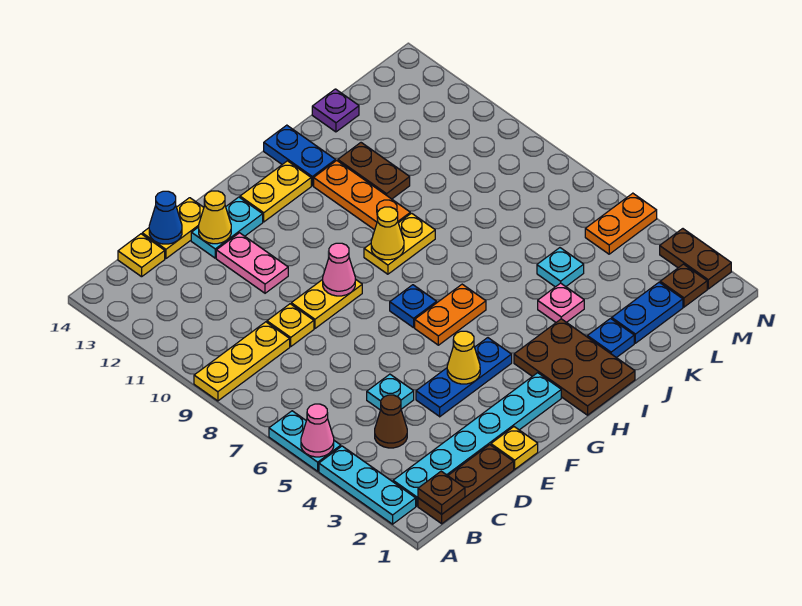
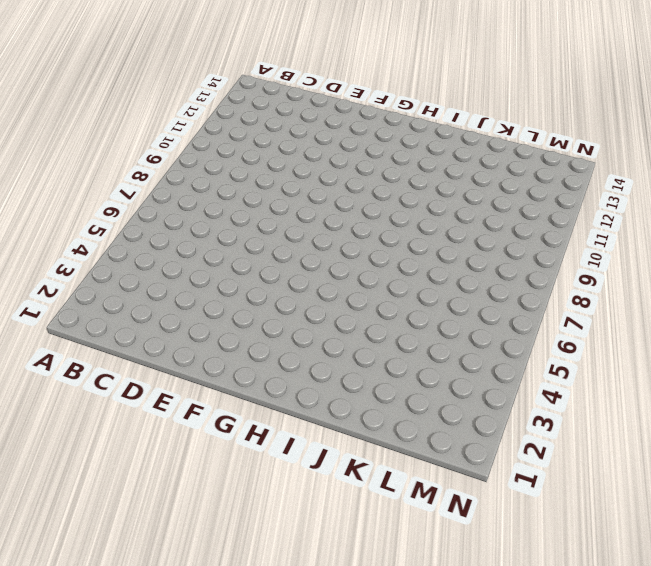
none -> cyan 1x3 plate [319,446,416,524]
none -> cyan 1x2 plate [269,411,341,471]
none -> yellow 1x3 plate [194,322,290,401]
none -> brown 1x3 plate [418,445,514,524]

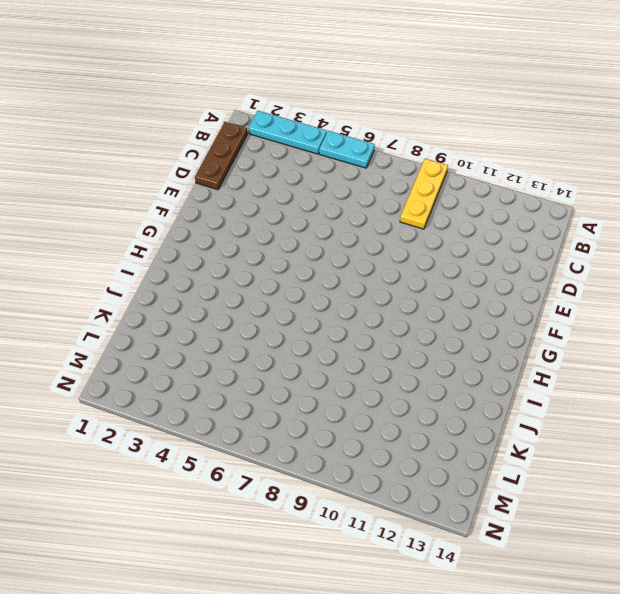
none -> cyan 1x6 plate [393,373,561,506]
none -> brown 1x1 cone [375,395,407,448]
none -> yellow 1x1 plate [118,234,165,277]
none -> cyan 1x1 plate [367,374,414,410]

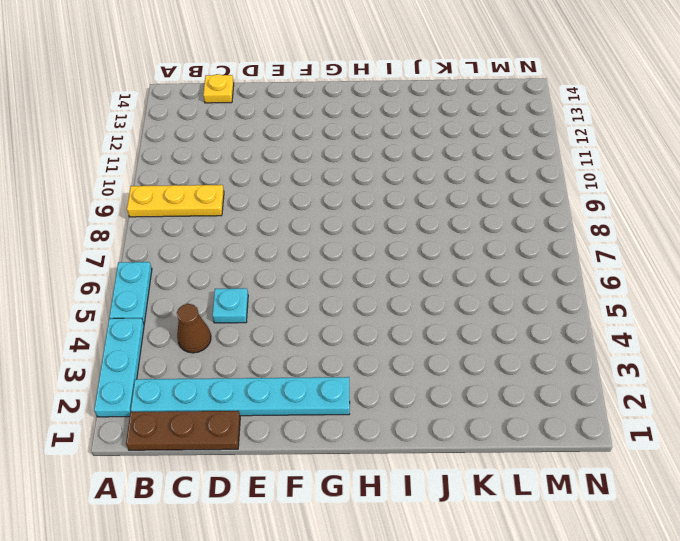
none -> yellow 1x1 plate [267,304,314,346]
none -> yellow 1x2 plate [142,198,204,258]
none -> yellow 1x1 plate [491,427,538,469]
none -> blue 1x3 plate [416,338,512,417]

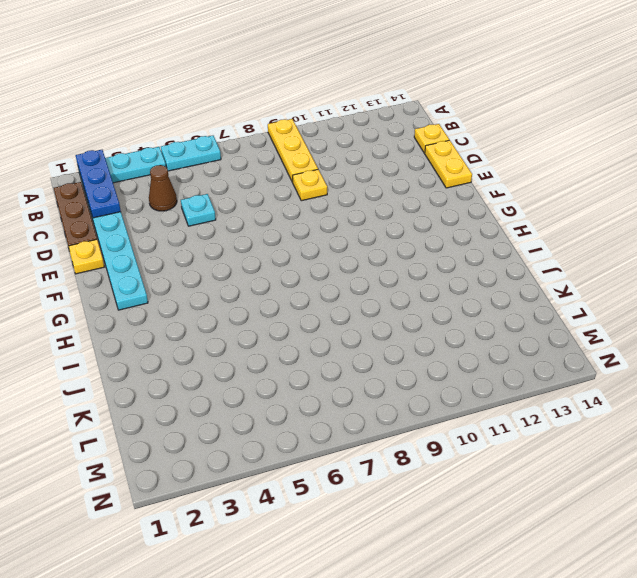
blue 1x3 plate [76,150,121,218] -> blue 1x3 plate moved to [416,338,512,417]
none -> yellow 1x2 plate [291,279,362,328]
none -> pink 1x2 plate [216,233,288,293]
none -> cyan 1x2 plate [191,197,263,258]
none -> orange 1x2 plate [415,284,486,345]

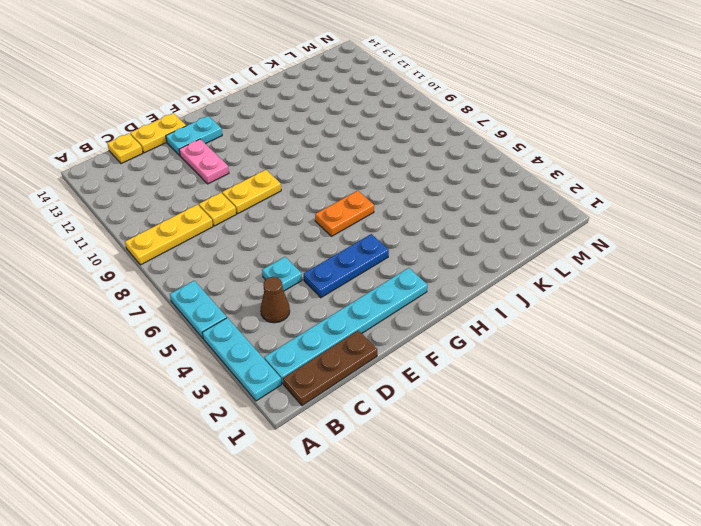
none -> yellow 1x1 plate [491,427,538,469]
none -> blue 1x1 plate [390,285,437,328]
none -> yellow 1x2 plate [240,161,311,222]
none -> brown 2x3 plate [514,319,635,415]

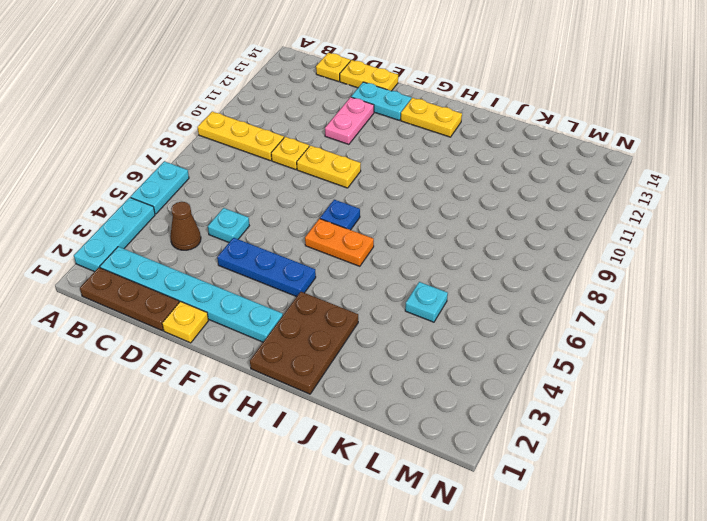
none -> yellow 1x2 plate [364,213,435,274]
none -> orange 1x3 plate [314,160,410,230]
none -> blue 1x2 plate [264,125,336,186]
none -> blue 1x1 plate [587,319,634,358]

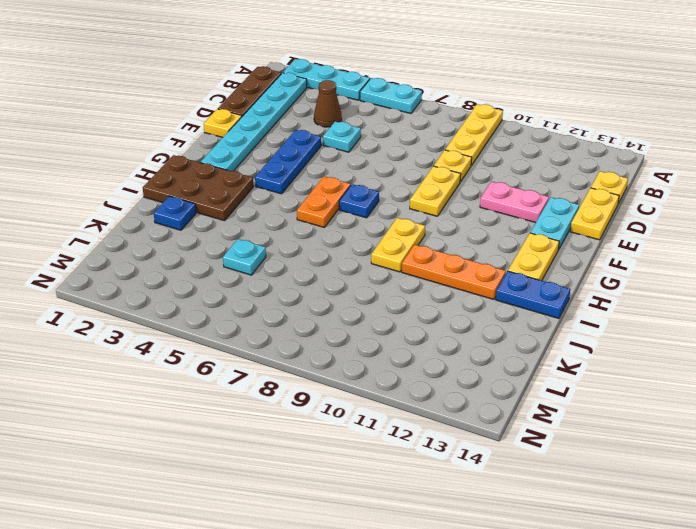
none -> pink 1x1 plate [538,283,584,322]
none -> brown 1x2 plate [338,143,410,199]
none -> blue 1x2 plate [612,282,683,343]
none -> purple 1x1 plate [312,89,359,132]

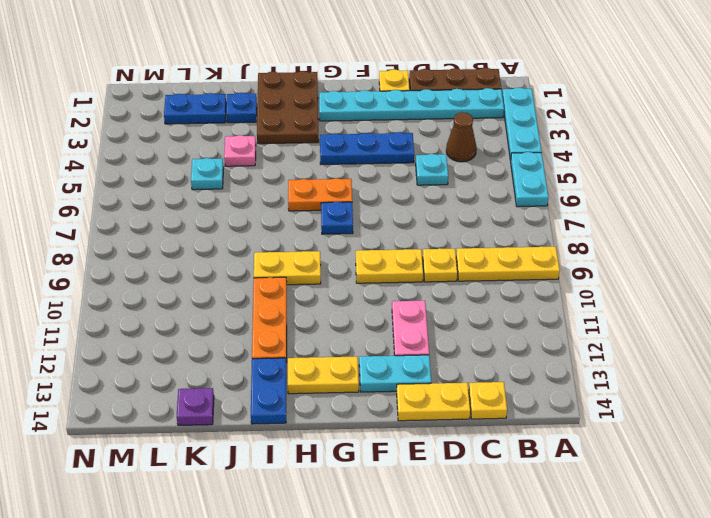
none -> brown 1x2 plate [338,143,410,199]
none -> brown 1x1 plate [660,264,707,307]
none -> orange 1x2 plate [585,193,657,254]
none -> brown 1x2 plate [660,229,731,289]

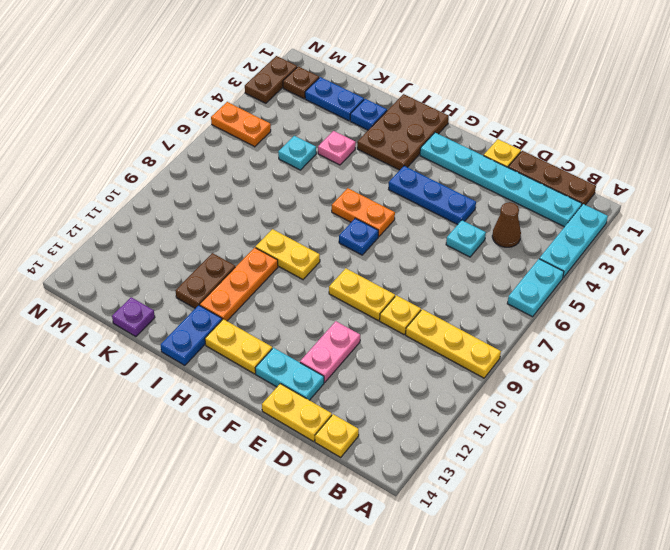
none -> pink 1x1 cone [301,404,334,457]
none -> brown 1x1 plate [418,471,465,514]
none -> blue 1x1 cone [149,191,182,244]
none -> yellow 1x1 cone [199,191,231,244]

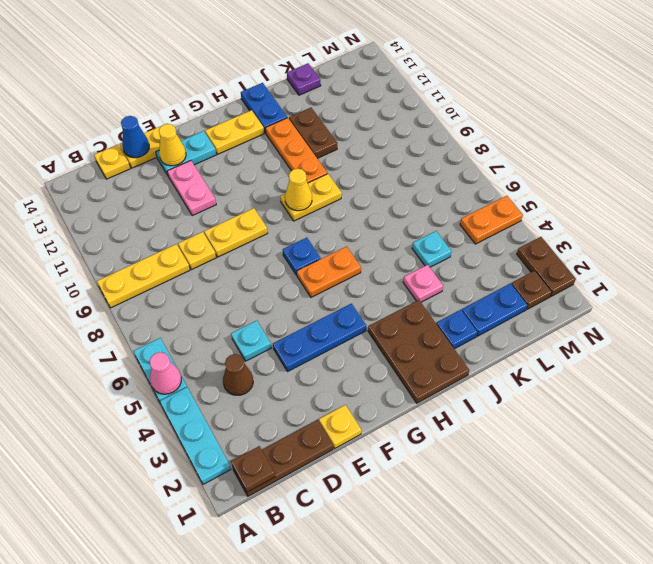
none -> cyan 1x6 plate [393,373,561,506]
none -> yellow 1x1 cone [447,331,480,384]
none -> pink 1x1 cone [323,243,355,296]

